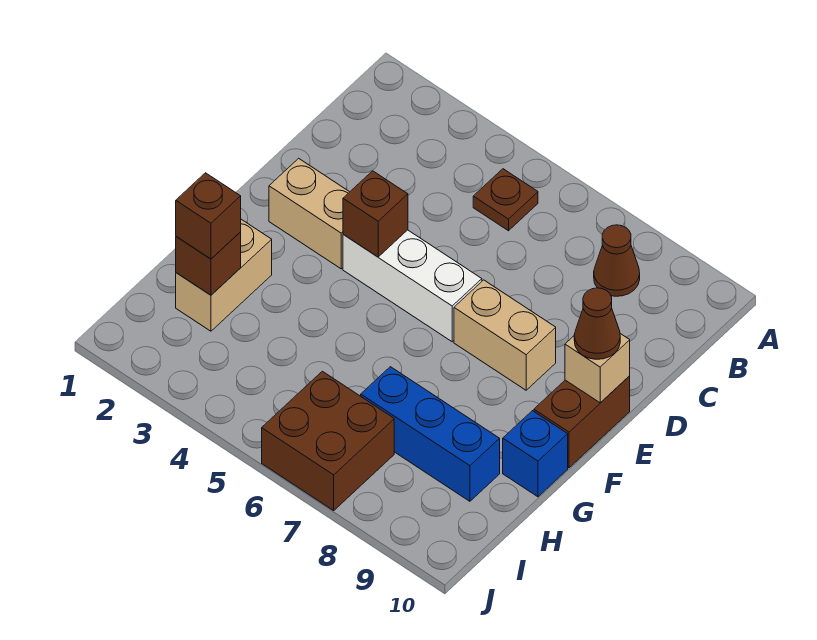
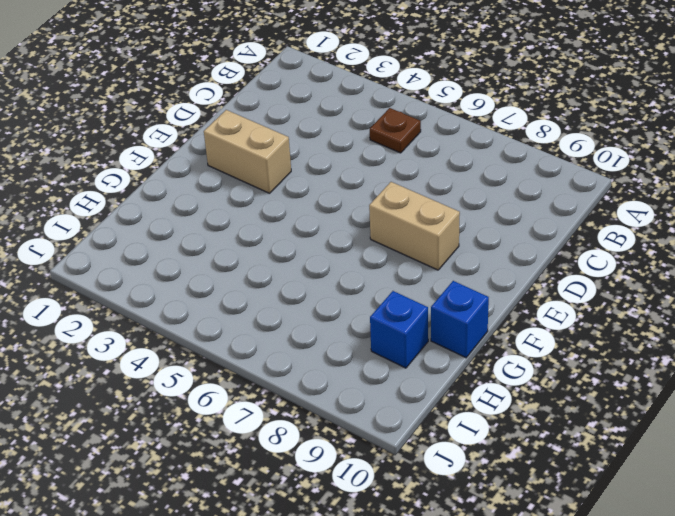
blue 1x1 brick [370,291,428,368] -> blue 1x3 brick [361,367,500,501]
none -> brown 1x1 cone [594,225,640,296]
none -> white 1x3 brick [343,230,482,342]
none -> brown 1x2 brick [534,376,630,468]

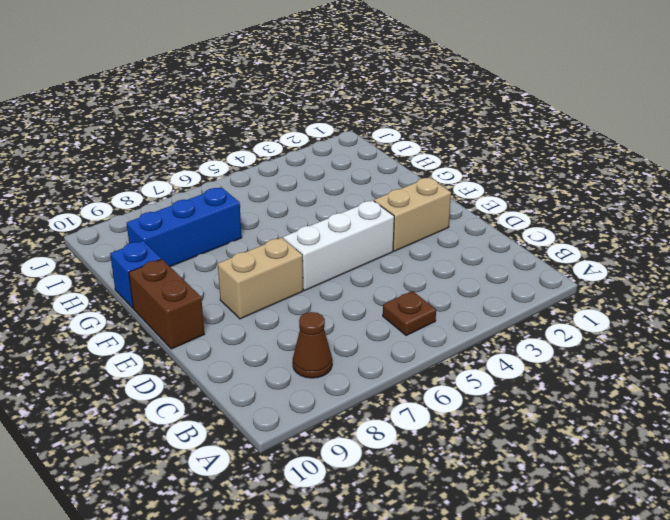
none -> tan 1x2 brick [176,219,272,331]
none -> brown 2x2 brick [262,371,394,510]
none -> brown 1x1 brick [343,171,408,257]

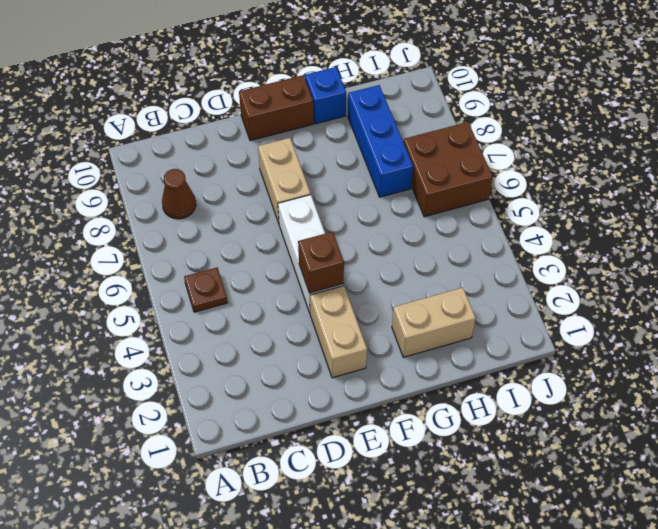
none -> tan 1x1 brick [565,334,630,403]
none -> brown 1x1 brick [176,232,241,295]
none -> brown 1x1 cone [574,288,620,359]

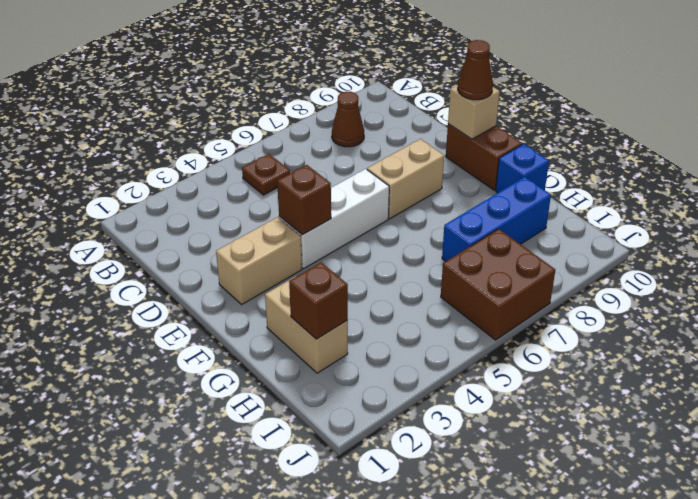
none -> brown 1x1 brick [176,173,241,259]

